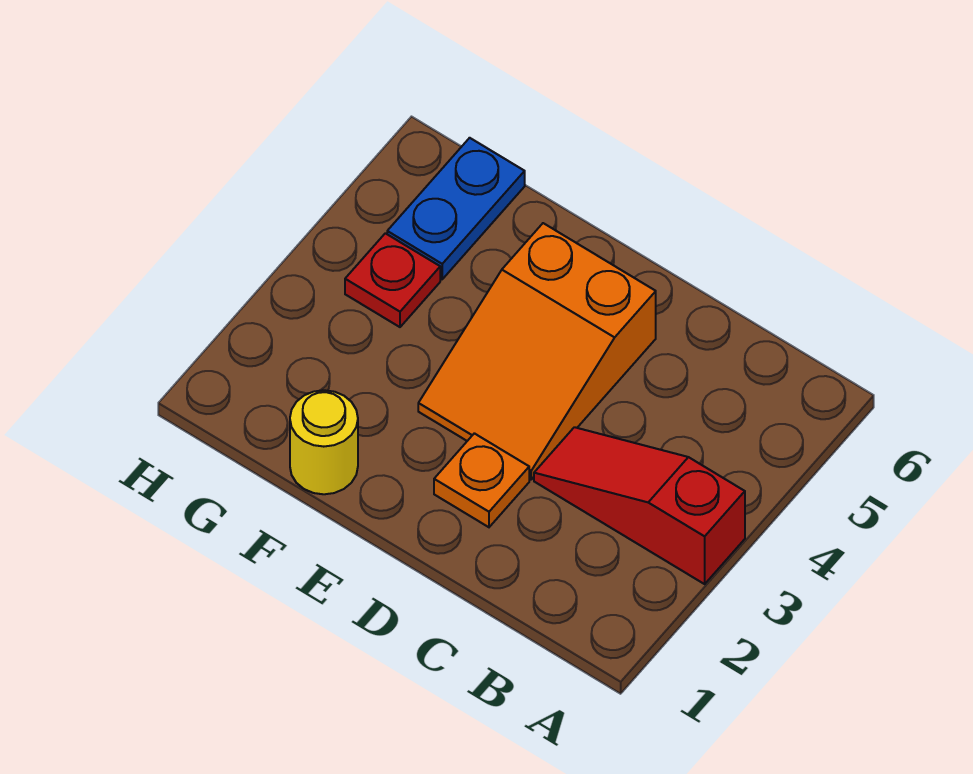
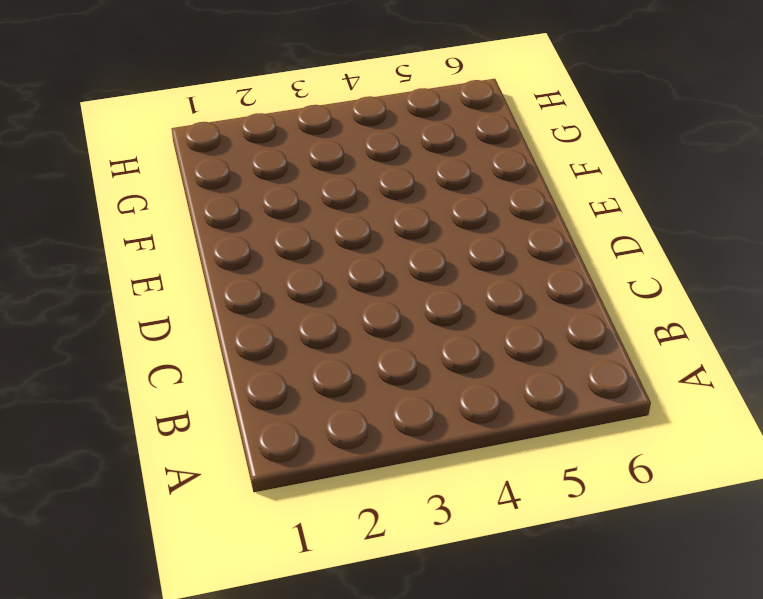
none -> red 1x3 slope [534,427,745,584]
none -> orange 1x1 plate [434,433,529,527]

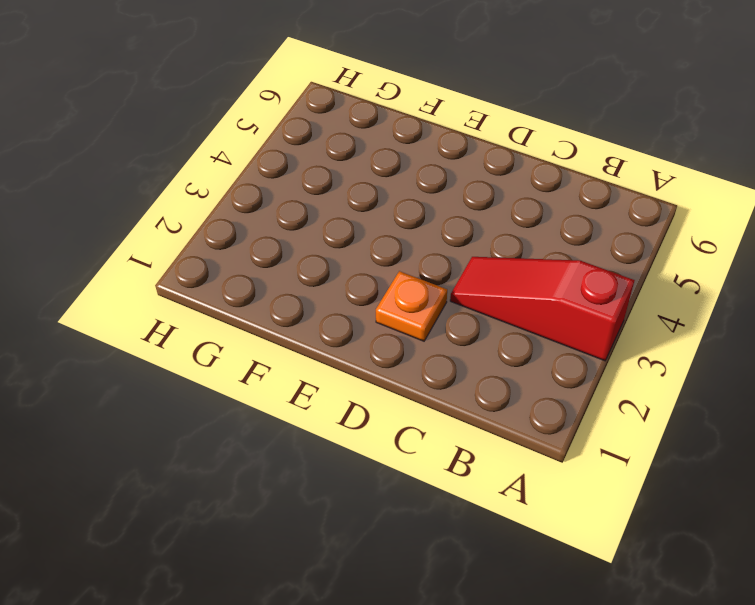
none -> orange 2x3 slope [418,223,656,479]
none -> yellow 1x1 round brick [290,390,358,494]

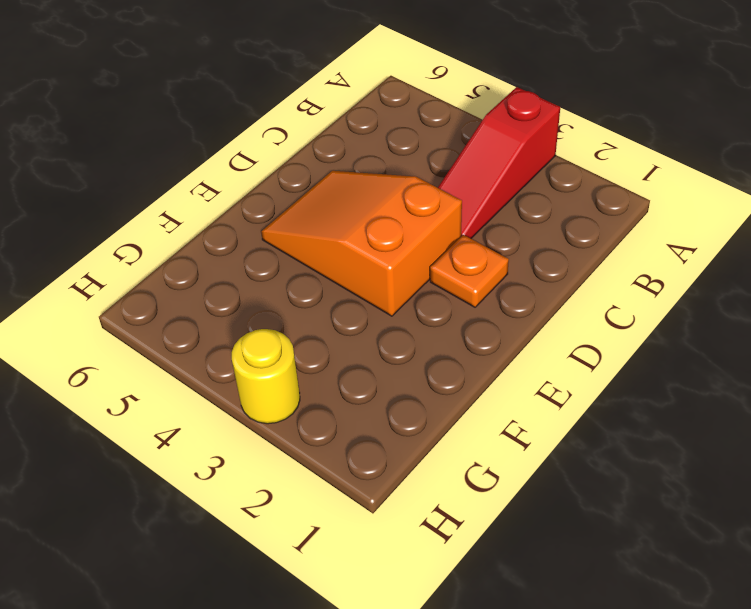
orange 2x3 slope [261,171,462,316] -> orange 2x3 slope turned to [418,223,656,479]
yellow 1x1 round brick [232,329,300,424] -> yellow 1x1 round brick moved to [290,390,358,494]
none -> red 1x1 plate [345,233,440,327]
none -> blue 1x2 plate [387,138,525,279]

